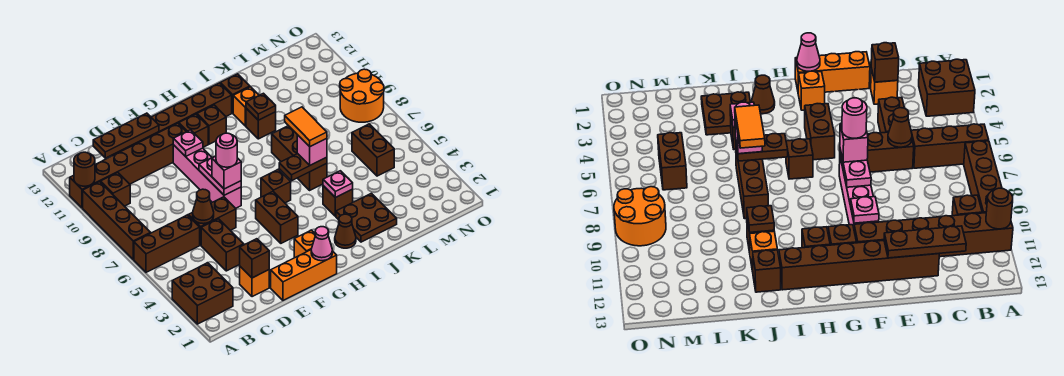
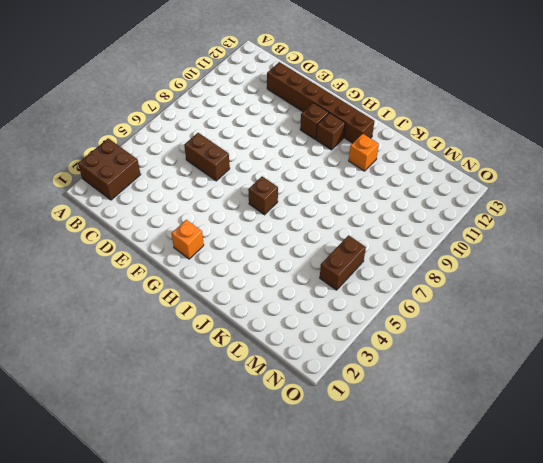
none -> brown 1x3 brick [134,215,200,272]
none -> brown 1x4 brick [83,182,150,259]
none -> brown 1x6 brick [70,123,186,208]
none -> brown 1x1 brick [101,173,130,206]

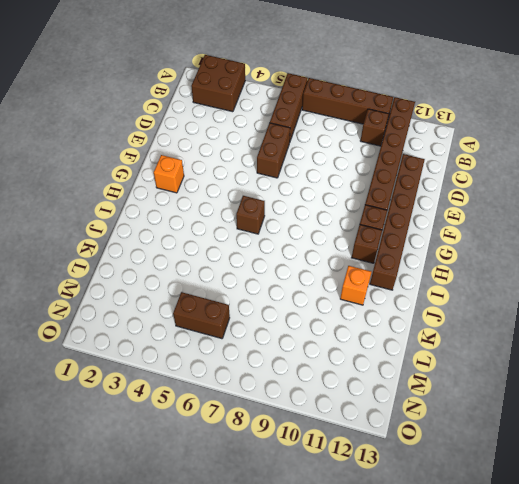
none -> orange 1x1 brick [240,267,269,297]
none -> brown 1x2 brick [201,219,244,271]
none -> orange 1x3 brick [271,250,337,300]
none -> pink 1x4 brick [173,145,241,208]

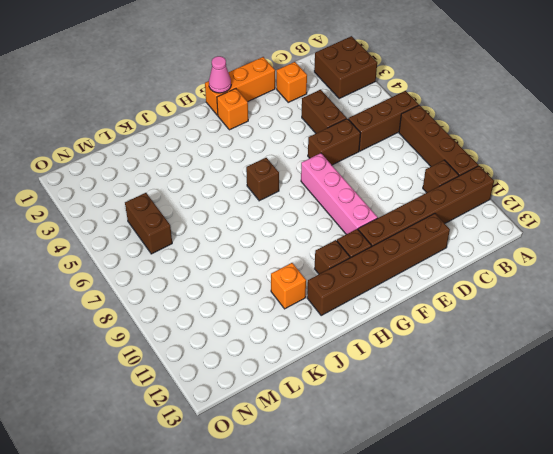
none -> brown 1x2 brick [256,192,298,243]
none -> brown 1x1 cone [335,214,356,248]
none -> brown 2x2 plate [336,193,397,242]
none -> brown 1x1 brick [323,186,353,216]

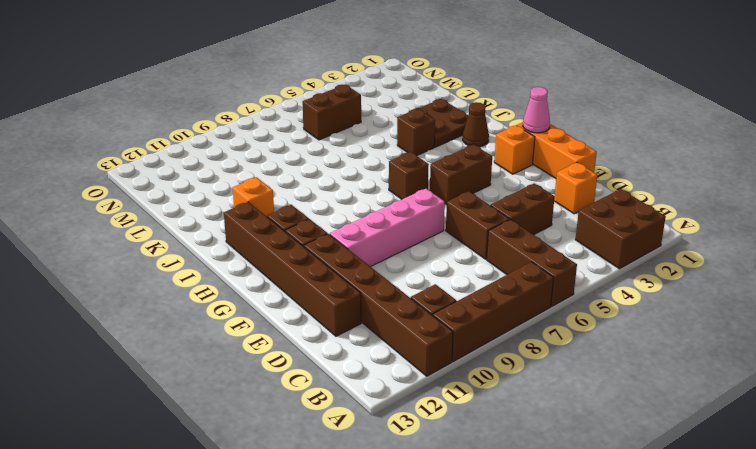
none -> brown 1x3 brick [272,126,327,190]
none -> brown 1x1 brick [246,109,276,139]
none -> brown 1x1 brick [220,74,250,113]
none -> orange 2x2 round brick [340,69,384,122]

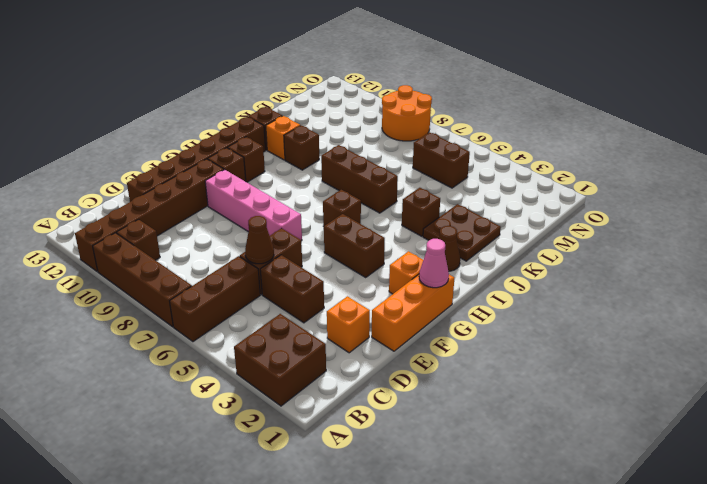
none -> brown 1x1 round brick [74,152,95,186]
none -> brown 1x3 plate [93,113,159,158]
none -> brown 1x1 brick [240,239,269,278]
none -> pink 1x2 plate [199,156,241,195]

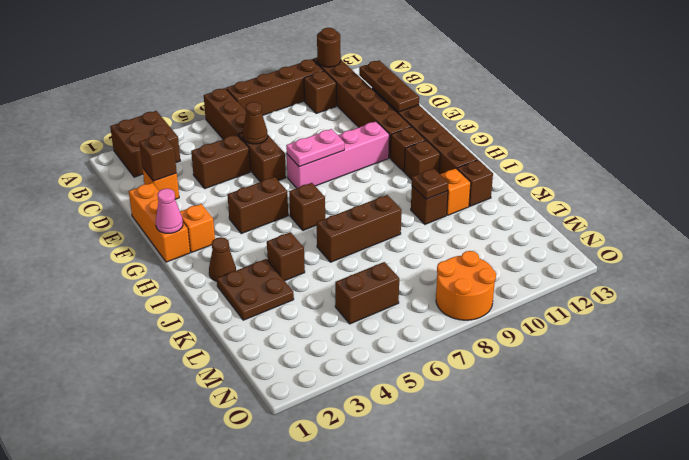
none -> pink 1x1 plate [173,130,203,157]
none -> brown 1x2 plate [279,154,327,181]
none -> pink 1x1 plate [323,171,353,198]
none -> pink 1x1 brick [212,156,241,189]

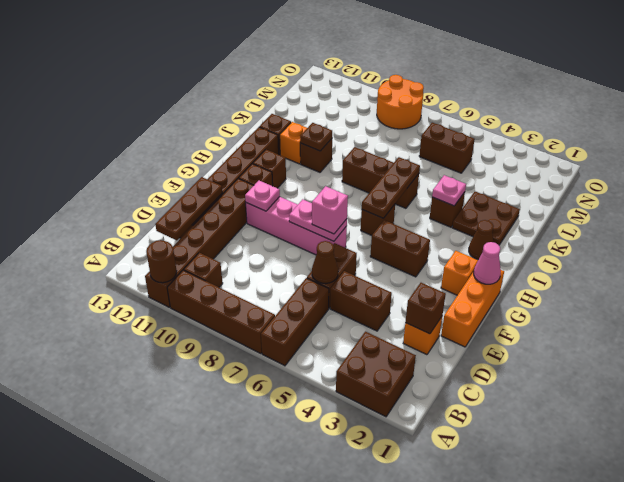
brown 1x3 plate [362,157,420,218] -> brown 1x2 plate [279,154,327,181]
none -> pink 1x1 brick [297,135,327,165]
none -> pink 1x1 round brick [216,133,237,167]
none -> orange 1x2 tile [285,107,327,147]

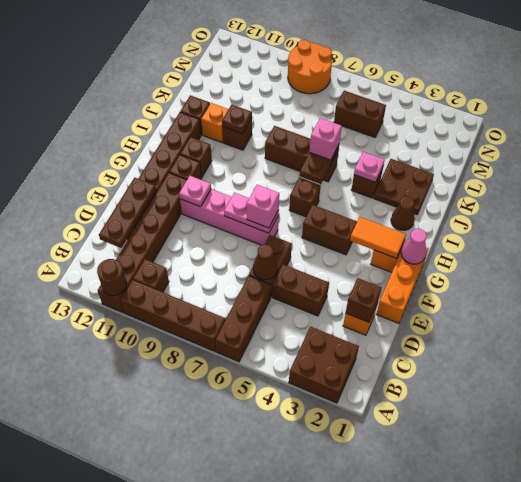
orange 1x2 tile [350,217,406,258] -> orange 1x2 tile moved to [285,107,327,147]
none -> pink 1x1 round brick [216,133,237,167]

